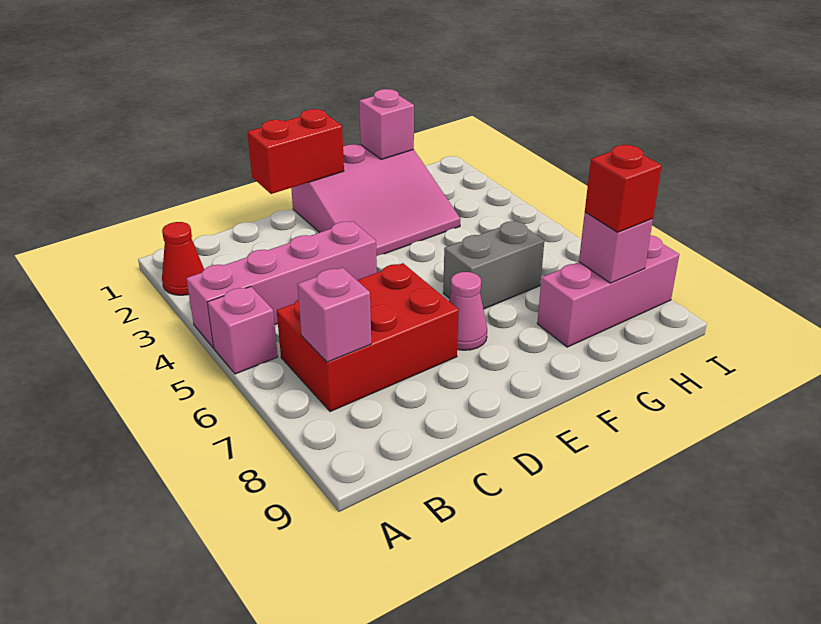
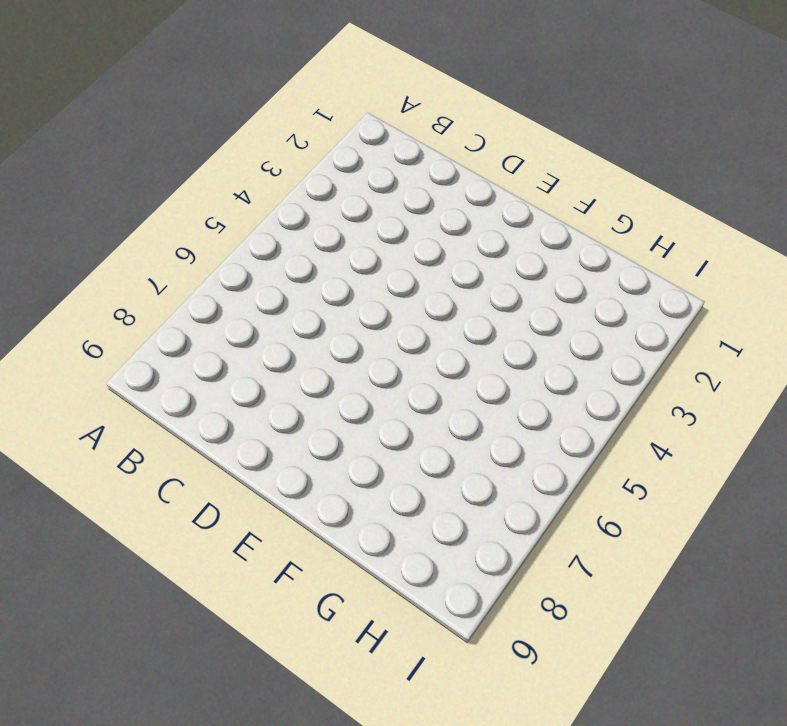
none -> red 1x1 cone [162,222,204,295]
none -> pink 1x4 brick [186,221,377,348]
none -> pink 1x1 brick [207,287,278,374]

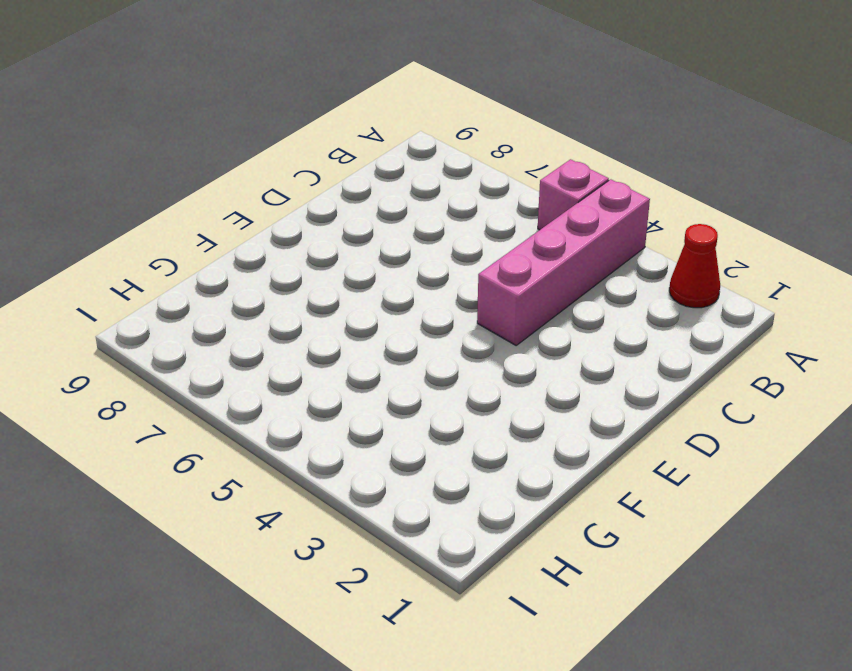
none -> red 2x3 brick [277,263,459,412]
none -> pink 3x3 slope [291,145,460,256]
none -> pink 1x1 cone [449,272,487,350]

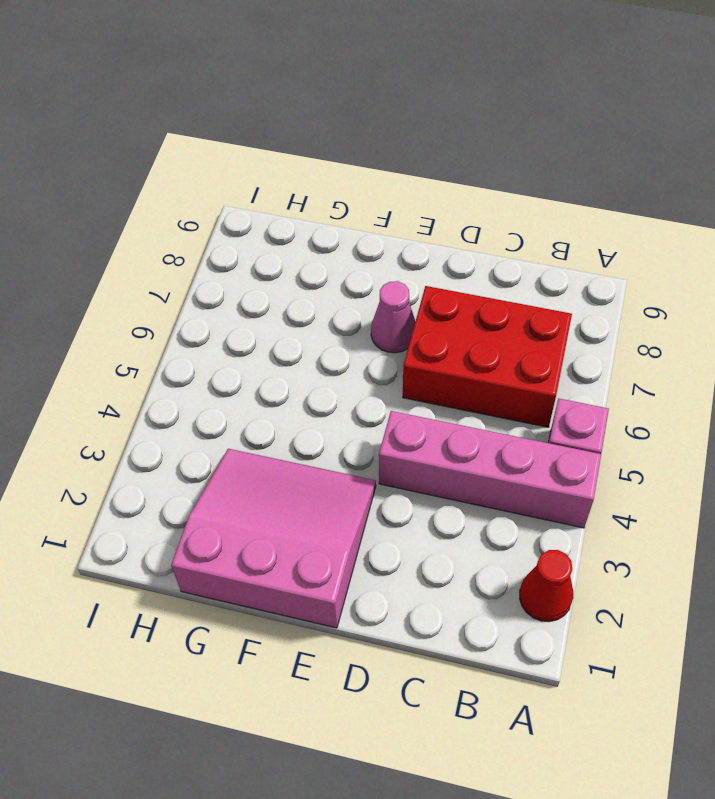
none -> grey 1x2 brick [443,221,544,309]
none -> pink 1x3 brick [537,235,679,347]
none -> pink 1x1 brick [297,268,371,362]

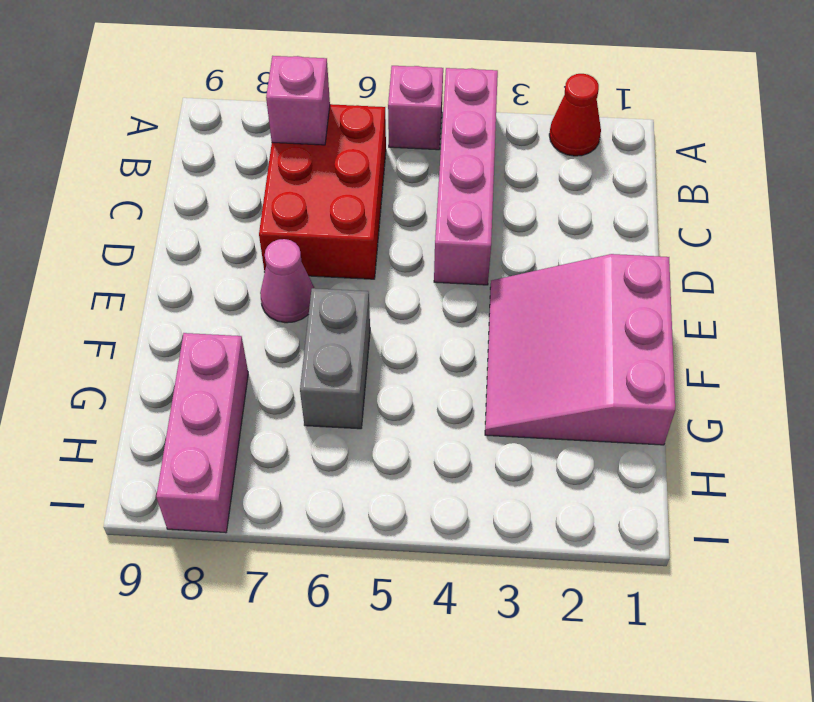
none -> red 1x2 brick [247,109,344,194]
none -> pink 1x1 brick [359,89,414,159]
none -> pink 1x1 brick [579,212,653,283]

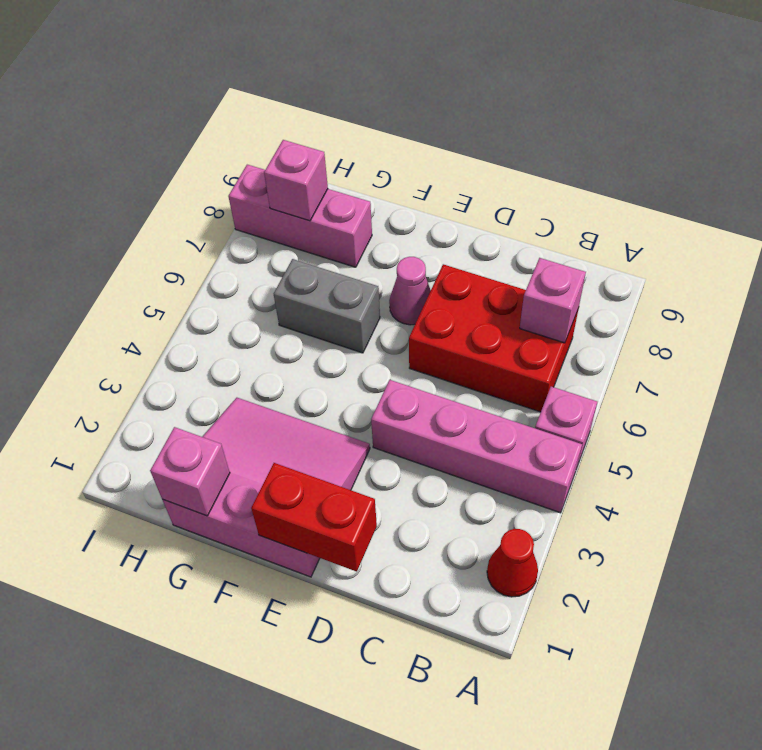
none -> red 1x1 brick [585,145,662,232]

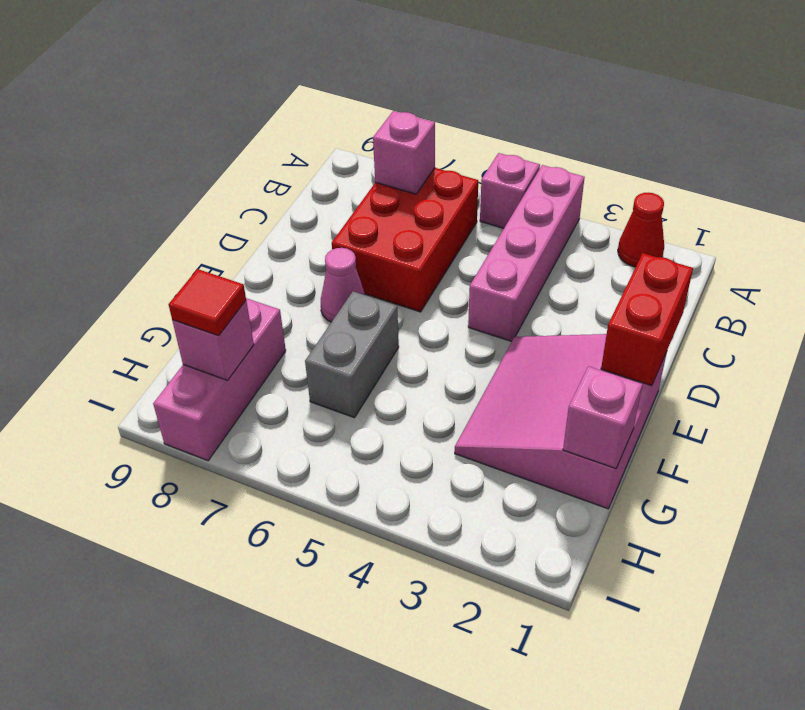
red 1x1 tile [169,269,246,336] -> red 1x1 brick [585,145,662,232]

